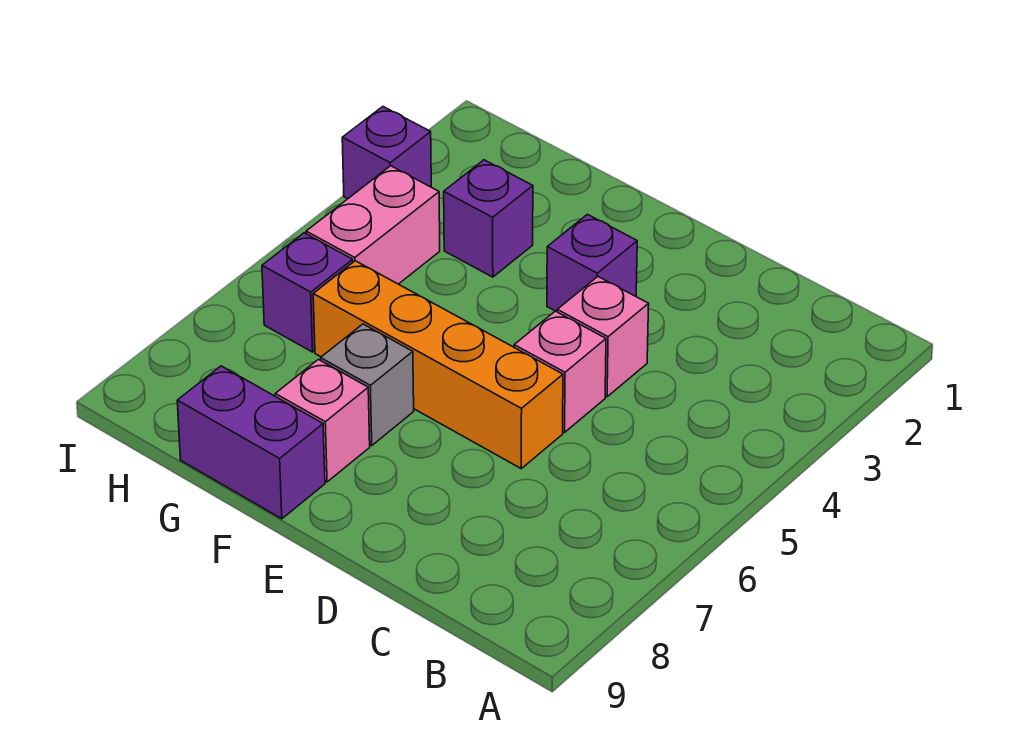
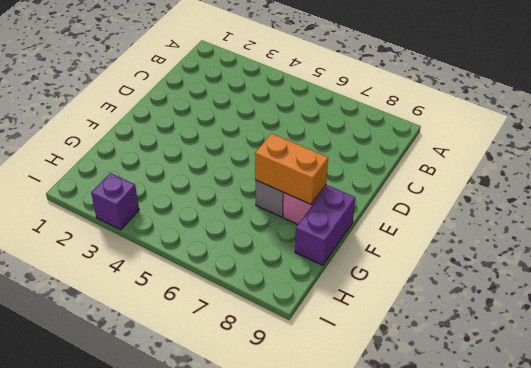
orange 1x2 brick [255,134,328,204] -> none
none -> pink 1x1 brick [557,277,649,397]
none -> pink 1x1 brick [514,311,606,432]

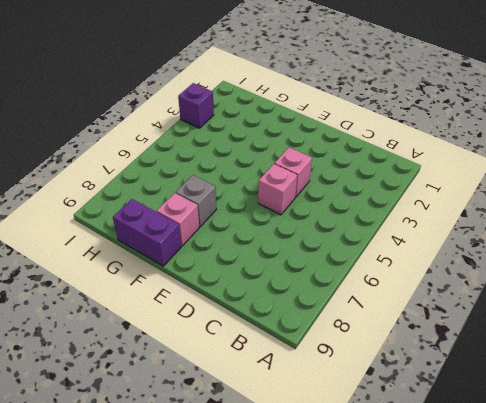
none -> orange 1x4 brick [313,261,563,468]
none -> purple 1x1 brick [547,214,637,312]

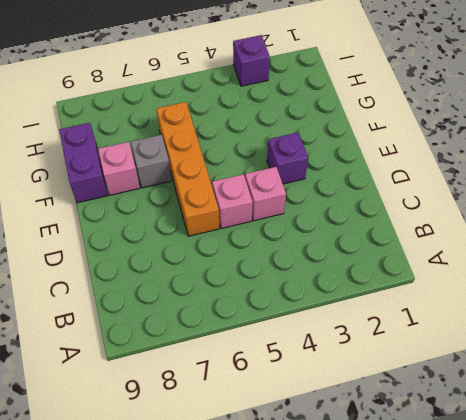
none -> purple 1x1 brick [444,160,533,277]
none -> pink 1x2 brick [306,166,440,284]

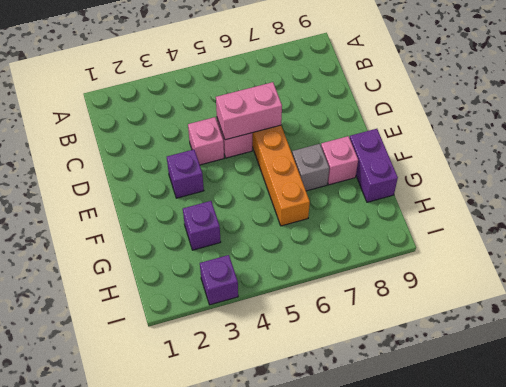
pink 1x2 brick [216,82,282,140] -> pink 1x2 brick moved to [306,166,440,284]
none -> purple 1x1 brick [262,233,353,352]

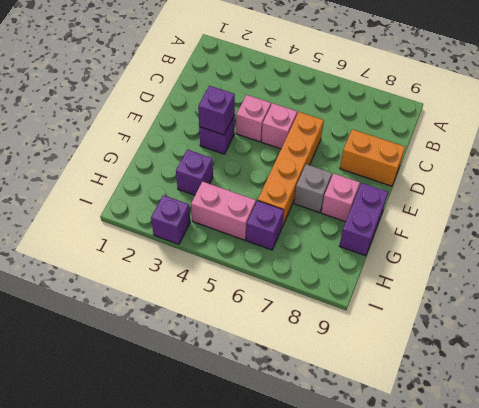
orange 1x2 brick [340,129,405,186] -> none
purple 1x1 brick [198,86,235,135] -> none

